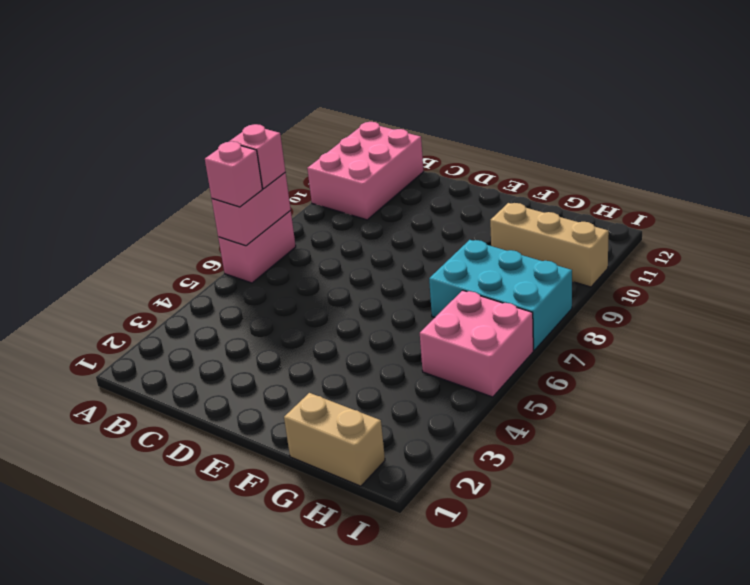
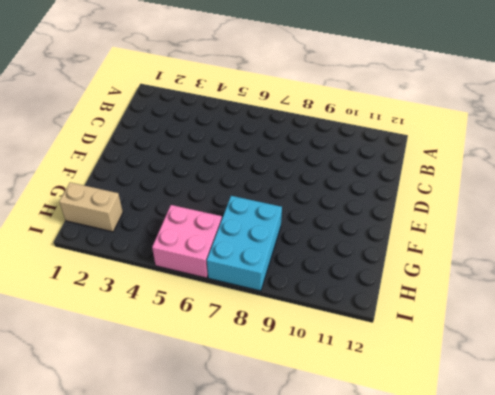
tan 1x2 brick [59,182,123,232] -> tan 1x2 brick turned to [284,393,385,486]
none -> pink 1x2 brick [218,211,296,283]
none -> pink 2x3 brick [307,122,424,220]

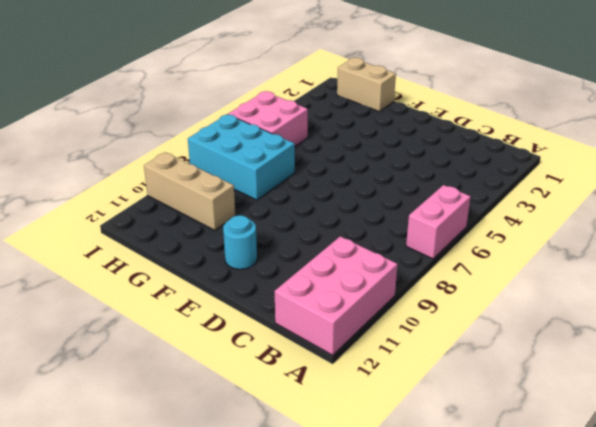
cyan 1x1 round brick [223,215,257,269] -> none
none -> pink 1x2 brick [212,173,291,246]
none -> pink 1x1 brick [205,141,262,207]

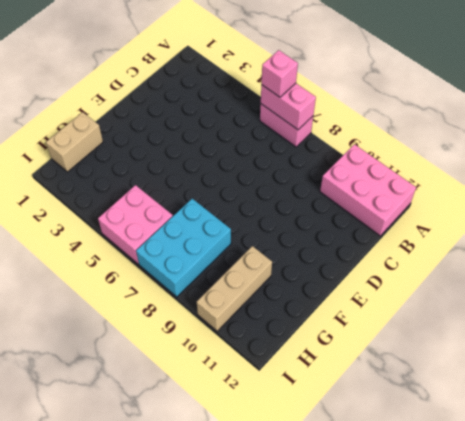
none -> pink 1x1 brick [230,124,285,189]

